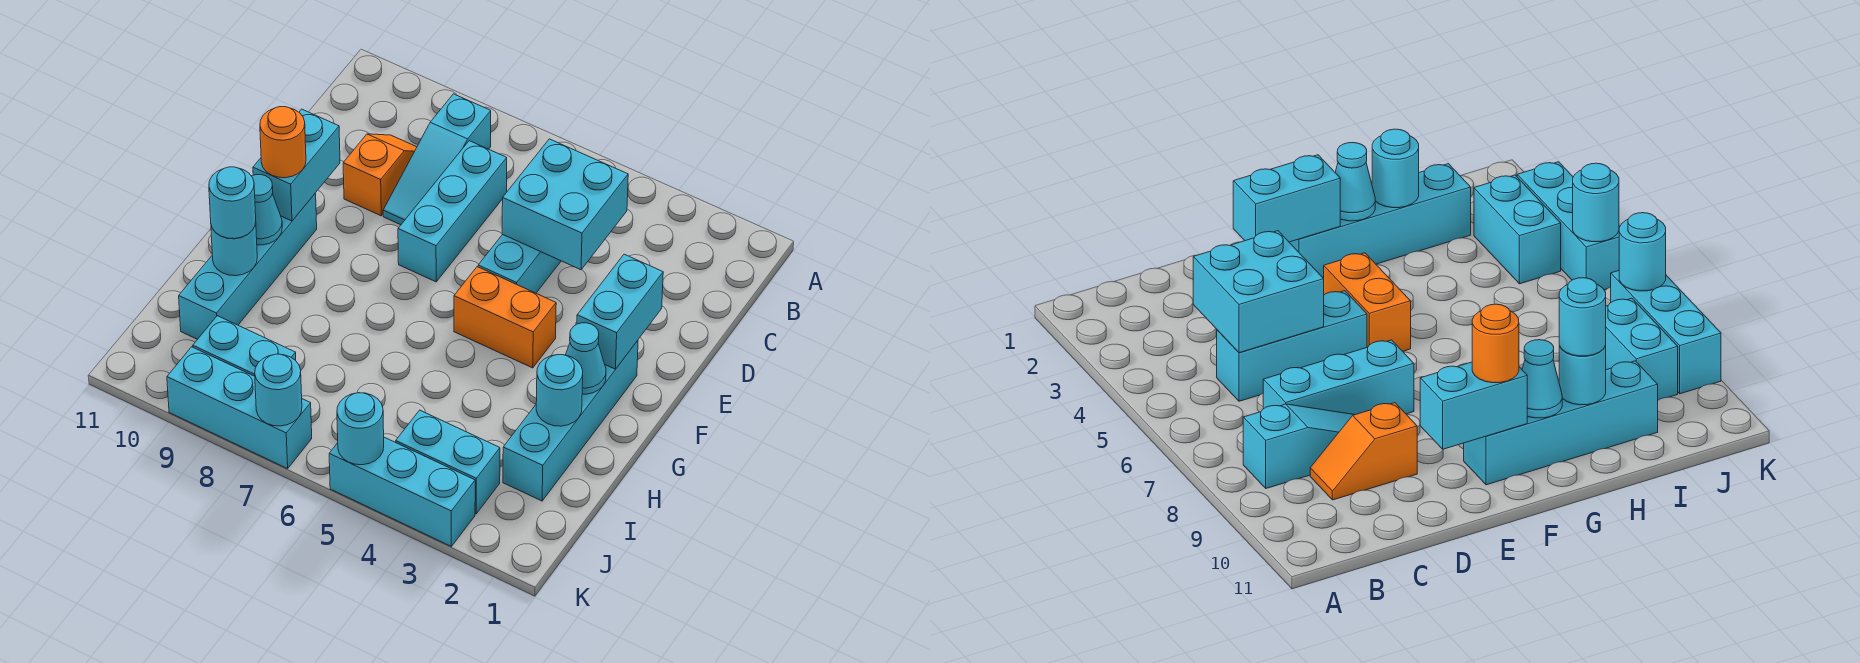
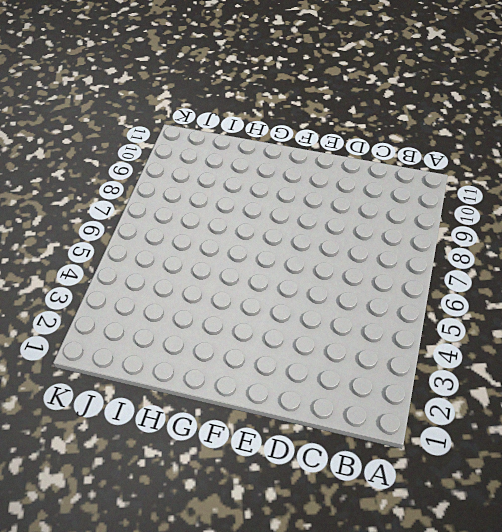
none -> cyan 1x3 slope [383,94,491,225]
none -> cyan 1x3 brick [478,234,561,293]
none -> cyan 1x3 brick [398,141,507,282]

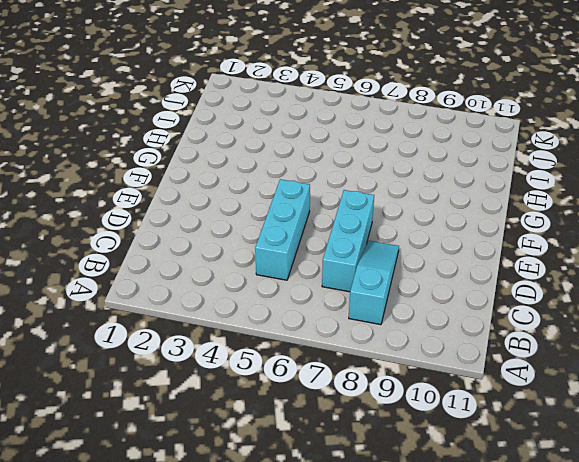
none -> orange 1x2 slope [343,134,417,216]
none -> cyan 1x4 brick [503,341,638,501]
none -> orange 1x2 brick [454,267,556,368]

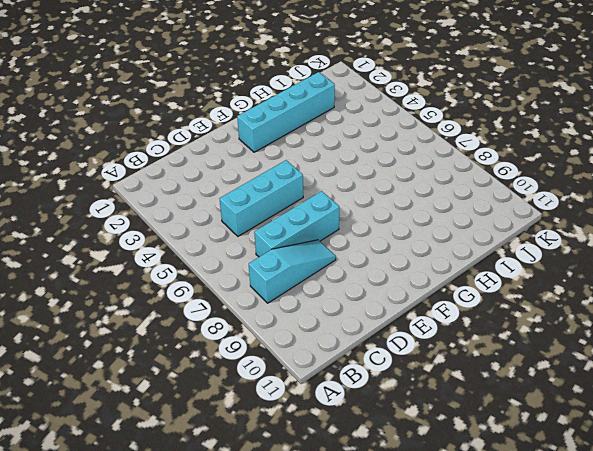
none -> orange 1x2 slope [343,134,417,216]
none -> orange 1x2 brick [454,267,556,368]
none -> cyan 1x4 brick [179,193,317,339]

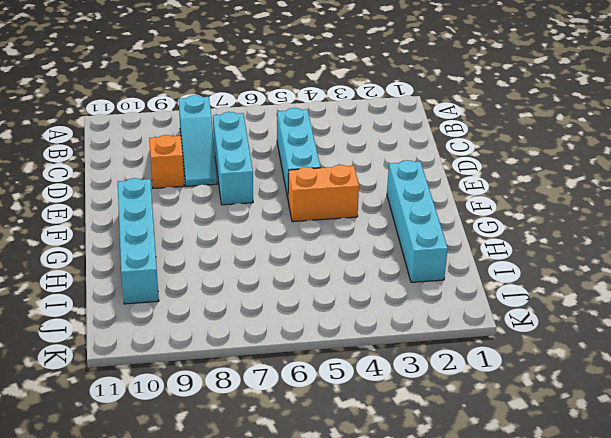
none -> cyan 1x2 brick [396,410,500,514]
none -> cyan 1x2 brick [193,316,296,376]
none -> cyan 1x3 brick [329,437,475,546]

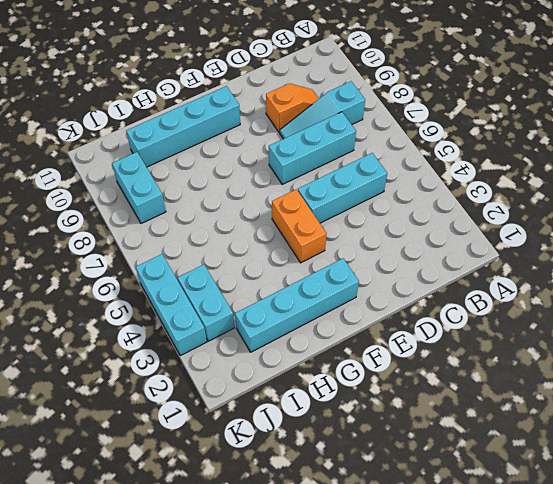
none -> cyan 1x3 brick [167,347,312,469]
none -> cyan 2x2 brick [502,139,628,270]
none -> cyan 1x2 brick [577,254,663,369]

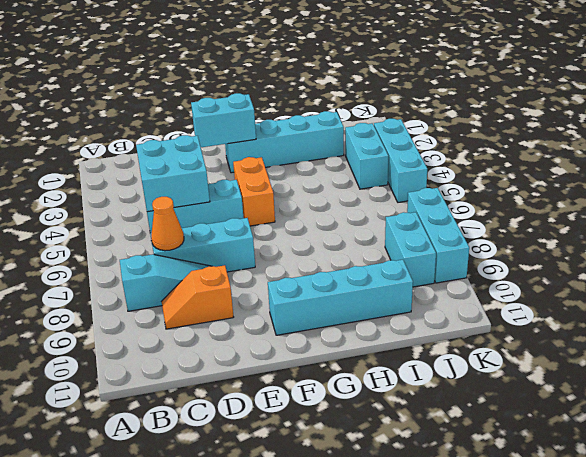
orange 1x1 cone [151,197,184,251] -> none
none -> cyan 1x2 brick [253,109,340,221]
none -> cyan 1x1 cone [566,323,606,394]
none -> cyan 1x1 cone [252,175,282,245]

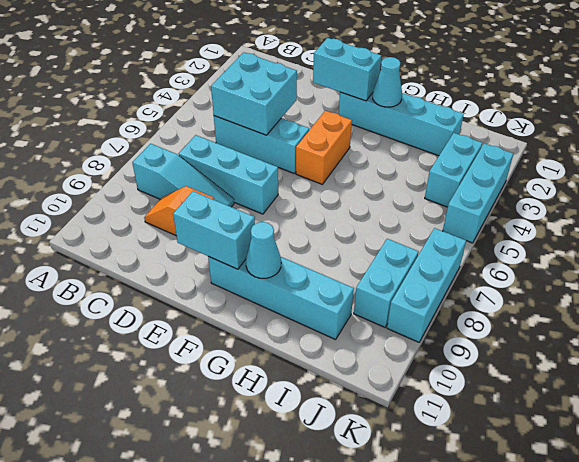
none -> cyan 1x1 round brick [536,355,583,426]
none -> cyan 1x1 round brick [211,222,257,276]
none -> cyan 1x1 round brick [337,393,384,465]

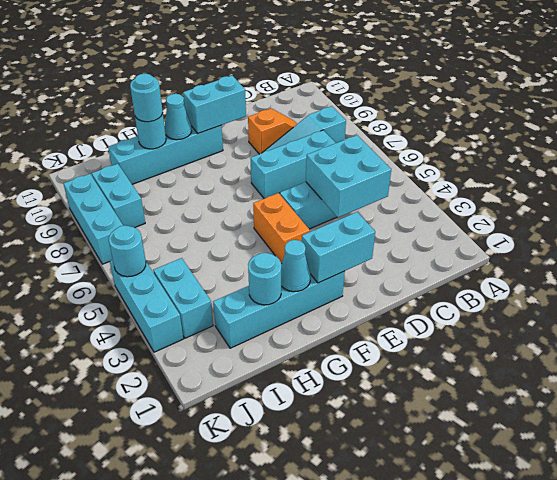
none -> cyan 1x1 round brick [255,354,302,426]
none -> orange 1x1 round brick [260,107,306,178]

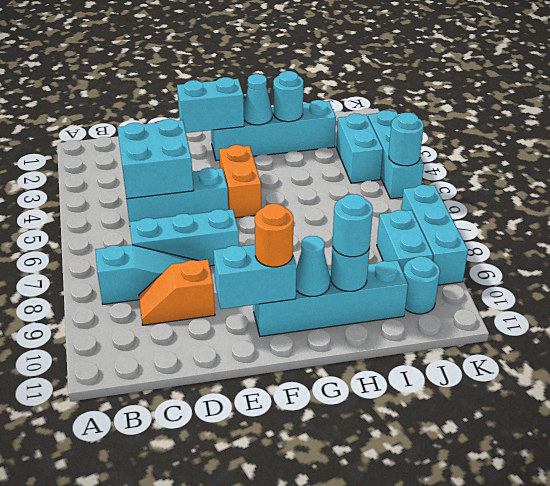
cyan 1x1 round brick [403,256,440,314] -> cyan 1x1 round brick moved to [255,354,302,426]

